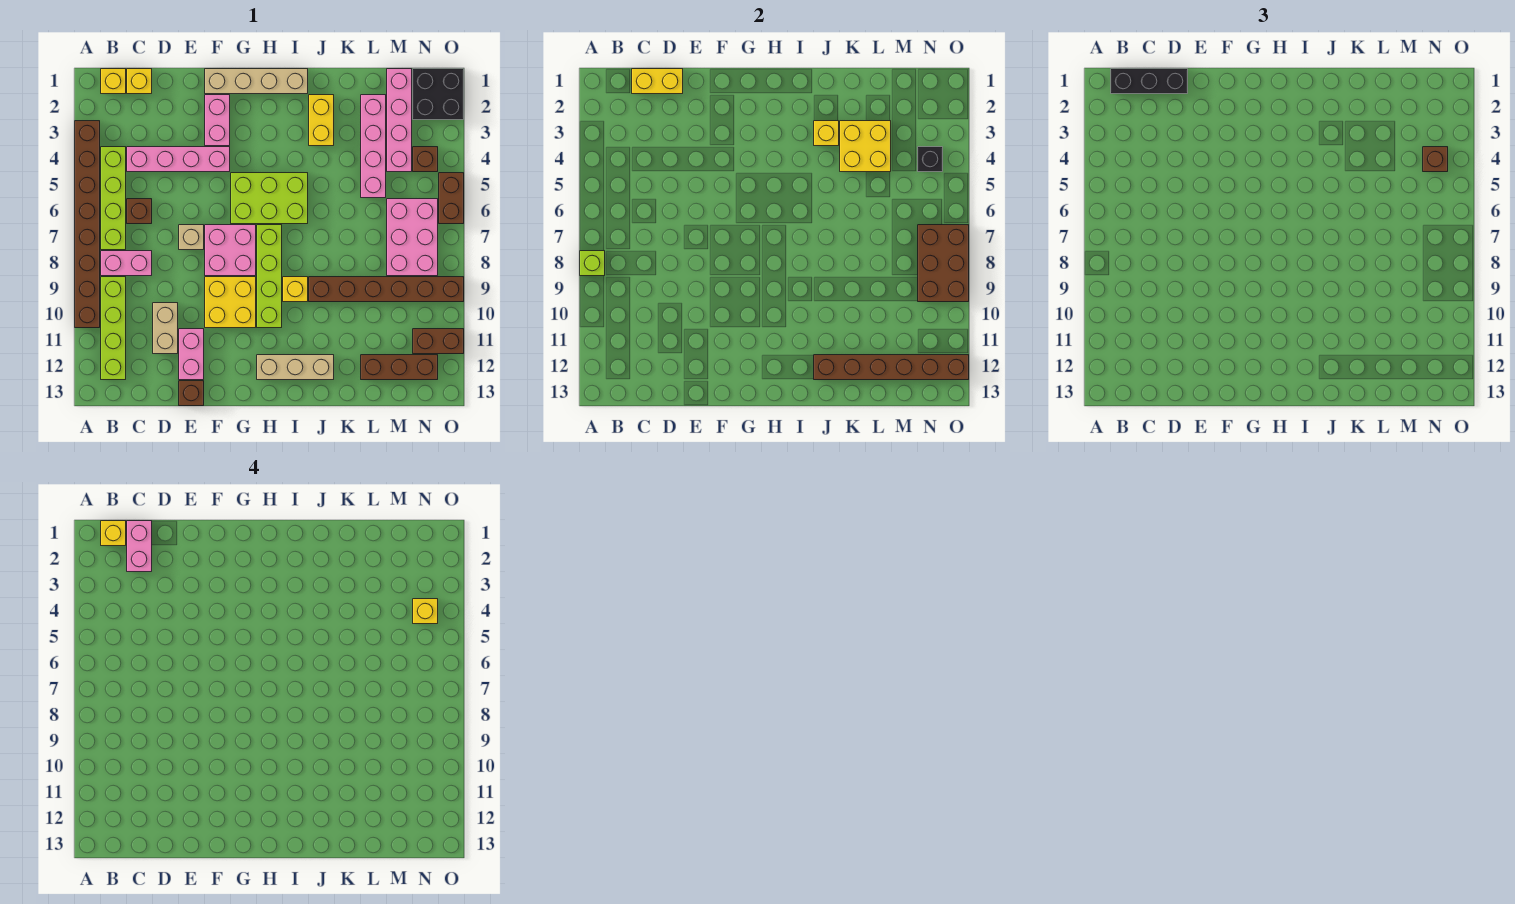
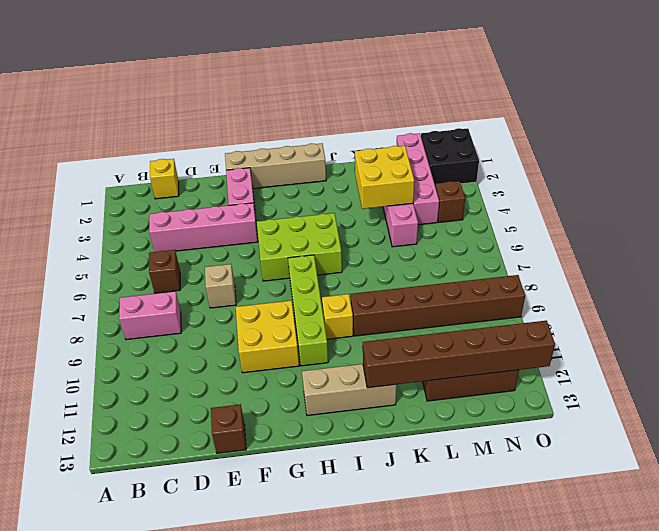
none -> brown 1x8 brick [75,121,100,328]
none -> yellow 1x1 brick [101,69,126,94]
none -> lime 1x4 brick [101,147,126,250]
none -> lime 1x4 brick [101,277,126,380]

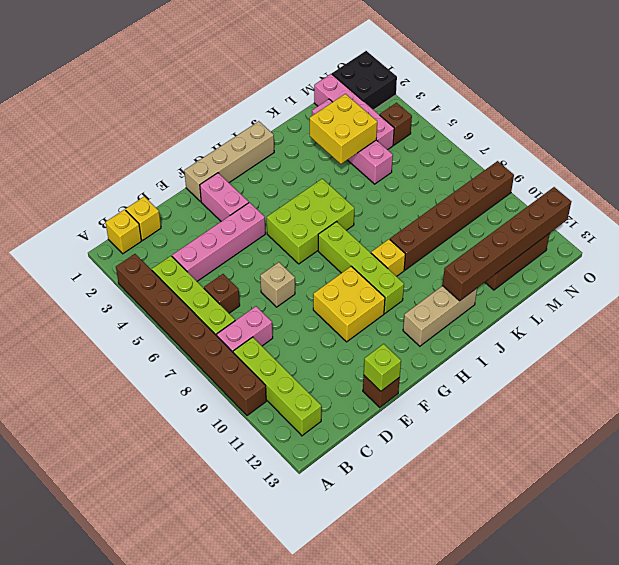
lime 1x1 brick [364,344,401,391] -> lime 1x1 brick moved to [580,251,605,276]
none -> tan 1x2 brick [153,303,178,354]
none -> pink 1x2 brick [179,329,204,380]
none -> pink 2x2 brick [205,225,256,276]
none -> yellow 1x2 brick [309,95,334,146]

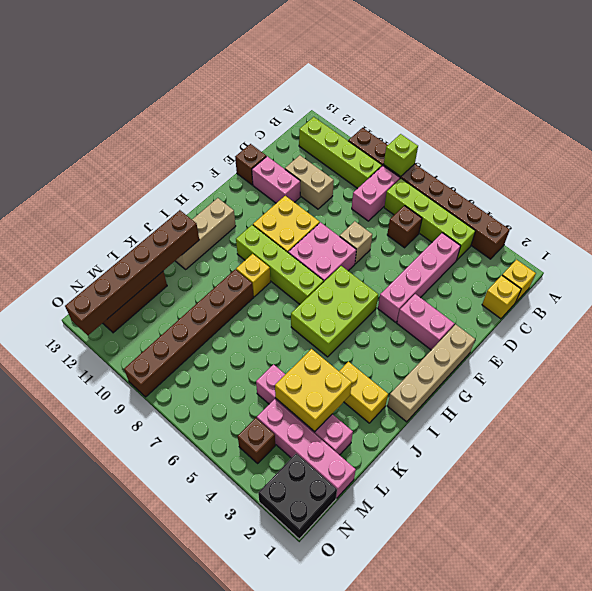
none -> pink 2x3 brick [387,199,438,276]
none -> brown 1x2 brick [413,329,464,354]
none -> brown 1x2 brick [439,173,464,224]
none -> yellow 1x2 brick [632,69,683,94]

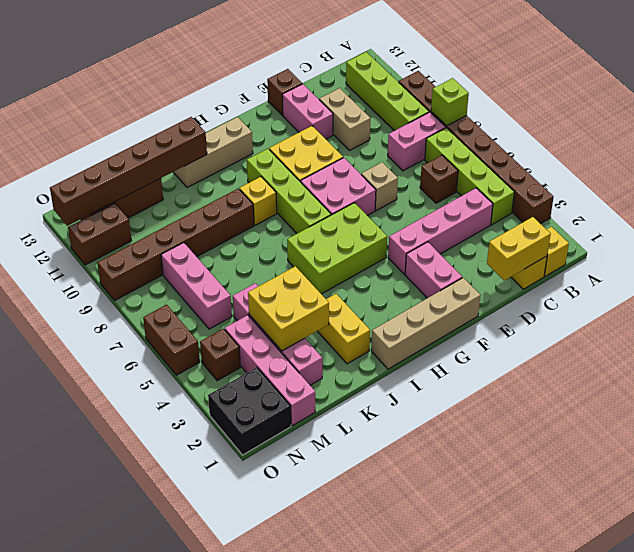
pink 1x3 brick [161,243,232,329] -> pink 2x3 brick [387,199,438,276]
none -> yellow 1x1 brick [814,121,839,146]
none -> black 1x1 brick [918,147,943,172]
none -> brown 2x3 brick [918,225,969,302]
none -> black 1x3 brick [1111,69,1188,94]

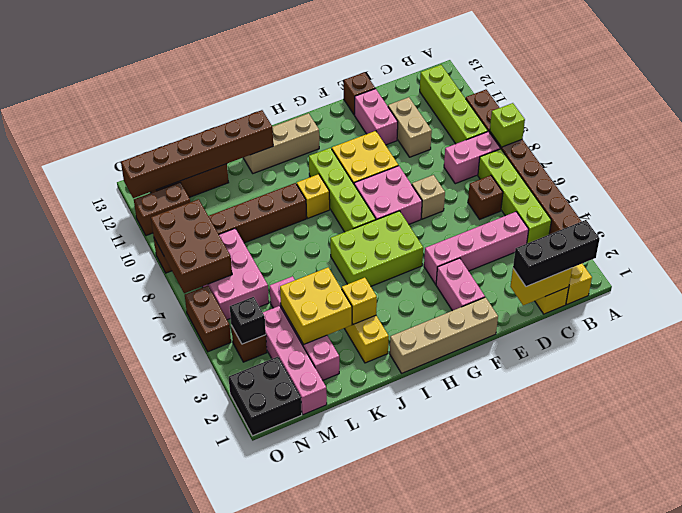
none -> brown 1x1 brick [1423,147,1448,172]
none -> yellow 1x1 brick [101,521,126,546]
none -> pink 1x2 brick [127,521,152,572]
none -> yellow 1x1 brick [413,599,438,624]

